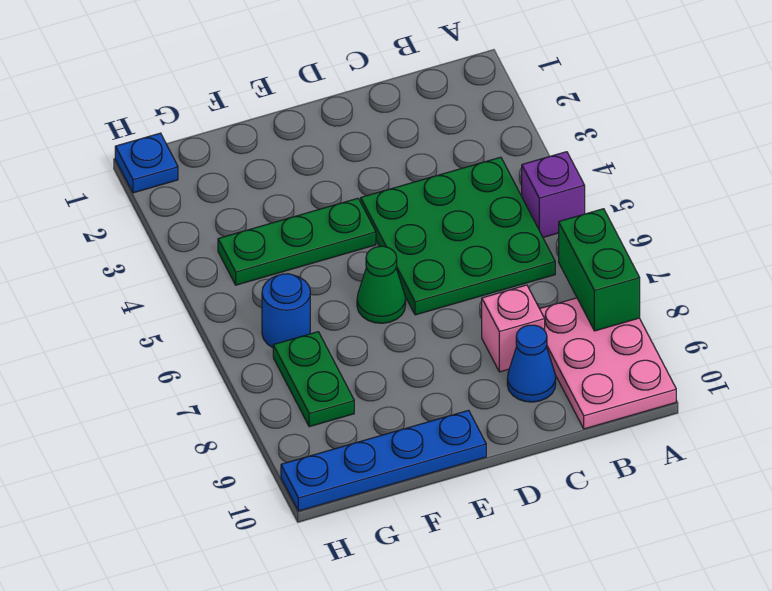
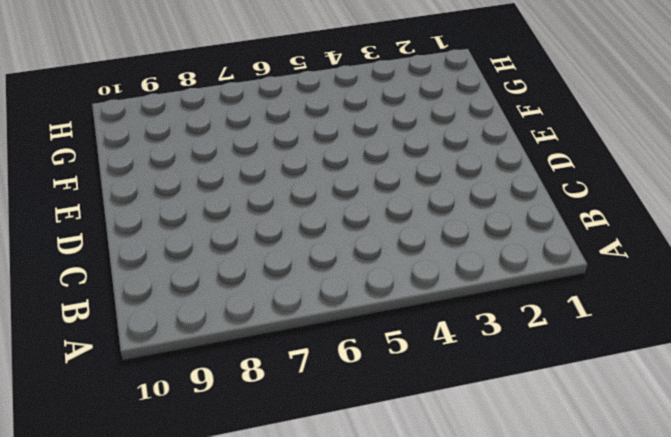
none -> purple 1x1 brick [522,152,585,237]
none -> pink 2x3 plate [540,298,676,429]
none -> green 3x3 plate [361,157,555,315]

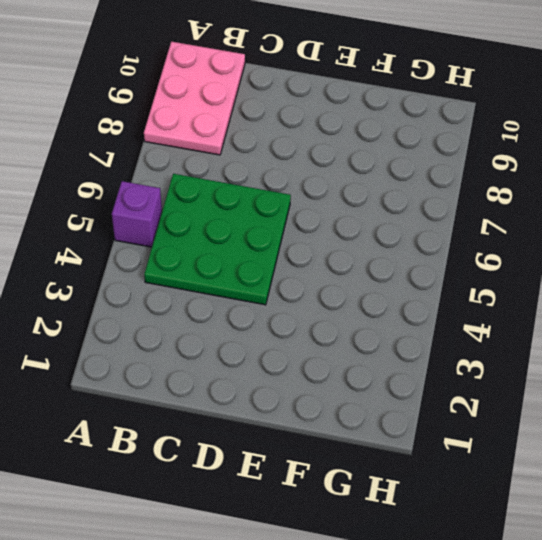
none -> pink 1x1 brick [482,285,545,372]
none -> blue 1x1 cone [507,325,556,402]
none -> green 1x3 plate [218,198,376,285]

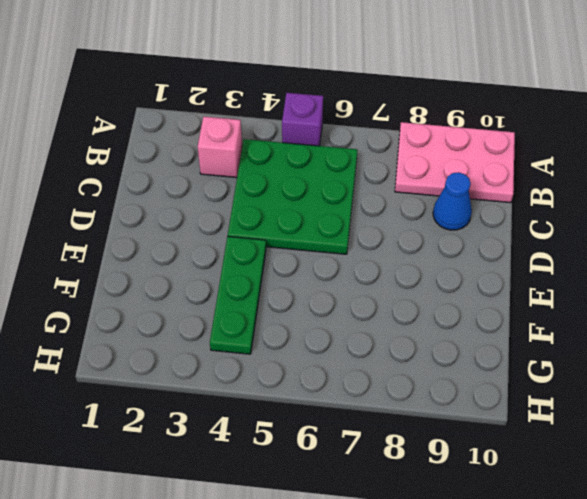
pink 1x1 brick [198,117,242,178] -> pink 1x1 brick moved to [482,285,545,372]
none -> green 1x1 cone [357,246,406,323]
none -> blue 1x4 plate [281,410,486,511]
none -> blue 1x1 round brick [262,274,310,348]

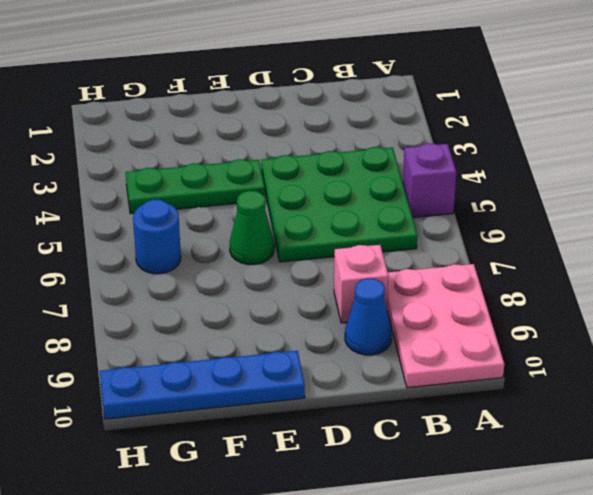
none -> green 1x2 plate [273,332,354,427]
none -> blue 1x1 plate [115,133,178,193]
none -> green 1x2 brick [559,209,640,331]

